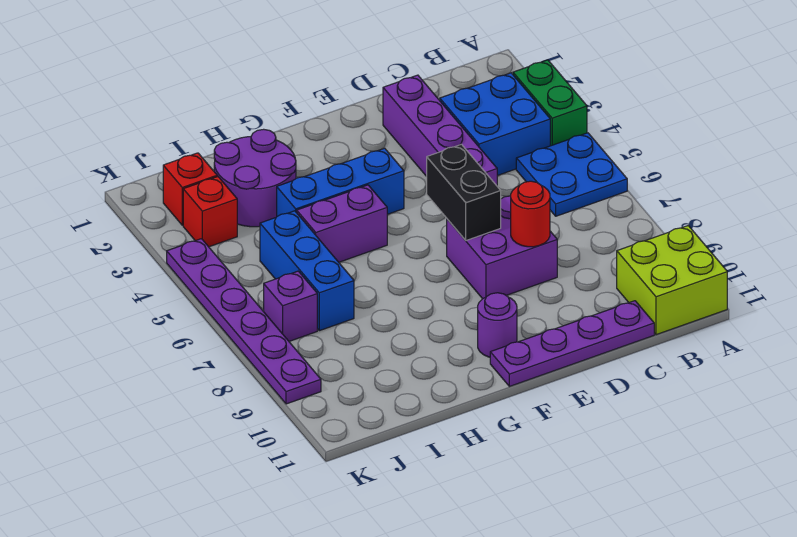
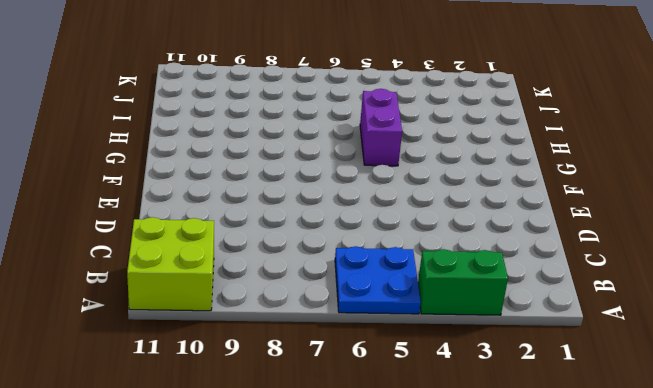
none -> blue 2x2 brick [440,73,550,176]
none -> purple 1x4 plate [490,301,654,386]
none -> purple 1x4 brick [383,75,497,186]

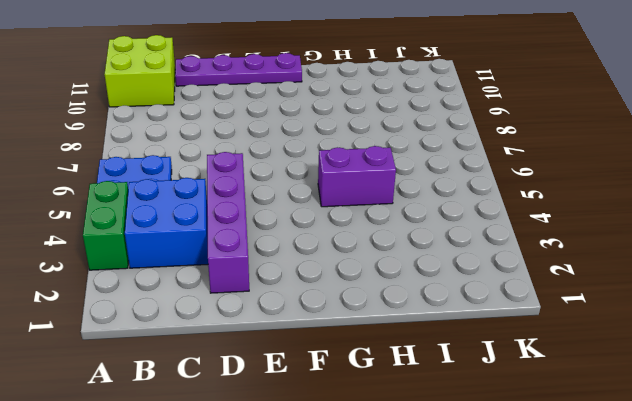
none -> purple 2x2 brick [447,196,557,299]
none -> blue 1x3 brick [277,148,404,216]
none -> purple 1x1 round brick [478,293,517,357]

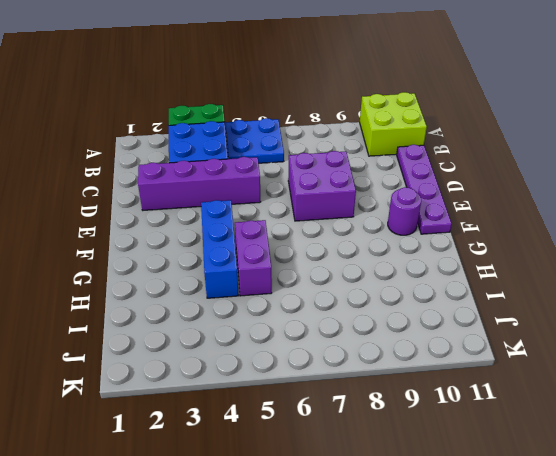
none -> purple 2x2 round brick [214,129,296,227]
none -> blue 1x3 brick [260,211,354,331]
none -> red 1x1 brick [163,153,217,225]

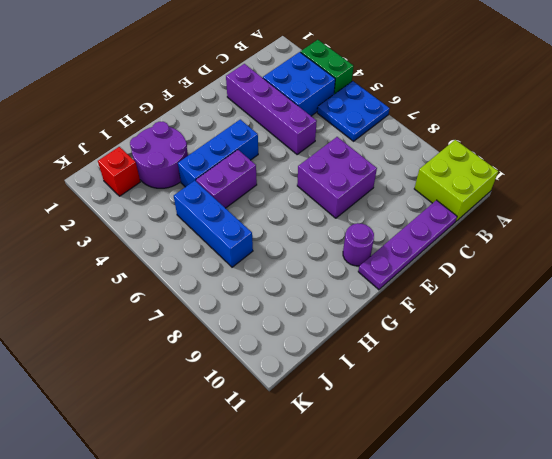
none -> red 1x1 brick [183,177,237,247]
none -> purple 1x1 brick [264,271,317,341]
none -> purple 1x6 plate [167,239,321,404]

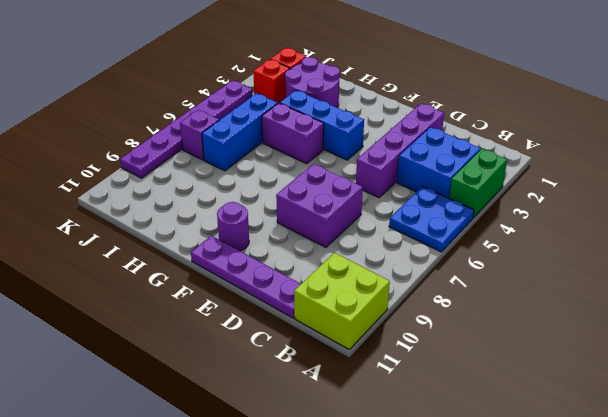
none -> red 1x1 round brick [511,181,550,247]
none -> black 1x2 brick [427,144,501,240]

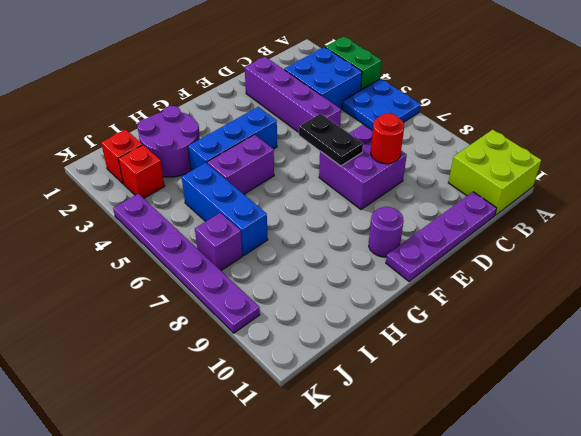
black 1x2 plate [299,114,363,166] -> black 1x2 brick [427,144,501,240]

